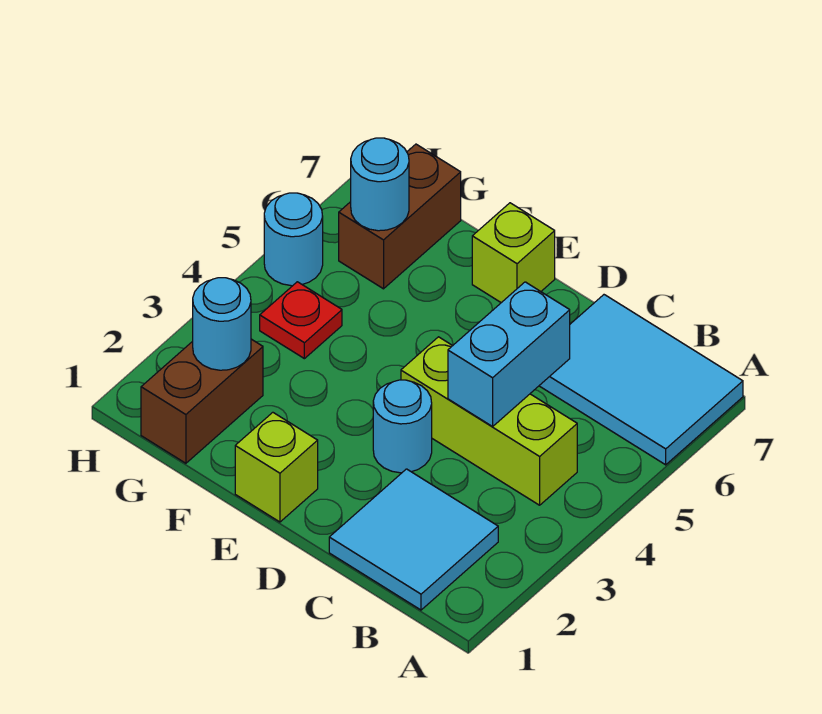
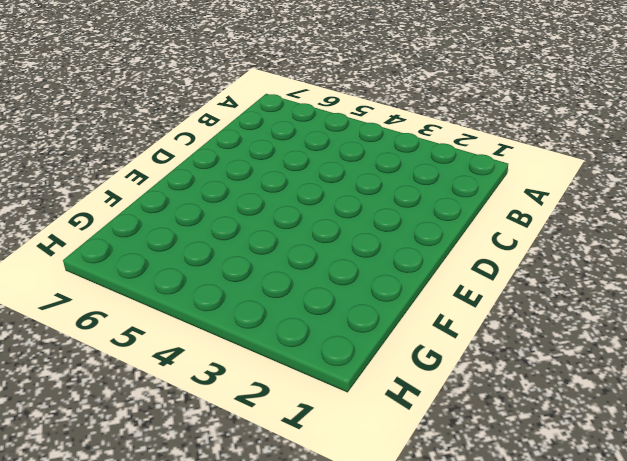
none -> cyan 2x3 tile [539,295,743,465]
none -> cyan 2x2 tile [329,469,498,610]
none -> lime 1x3 brick [401,337,577,505]

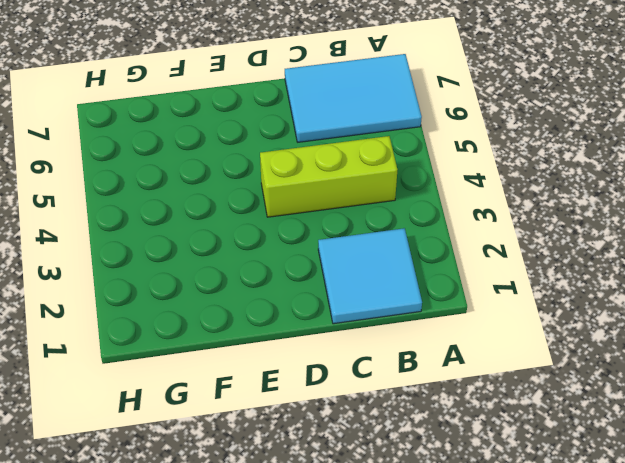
none -> cyan 1x1 round brick [373,380,432,473]
none -> lime 1x1 brick [235,412,318,522]
none -> lime 1x1 brick [472,203,555,303]

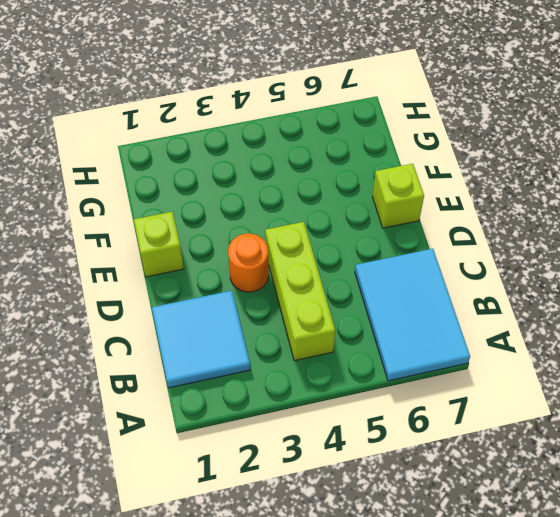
orange 1x1 round brick [228,234,269,292] -> cyan 1x1 round brick [373,380,432,473]
none -> brown 1x2 brick [141,339,263,463]
none -> red 1x1 plate [260,282,342,359]
none -> brown 1x2 brick [339,144,461,289]

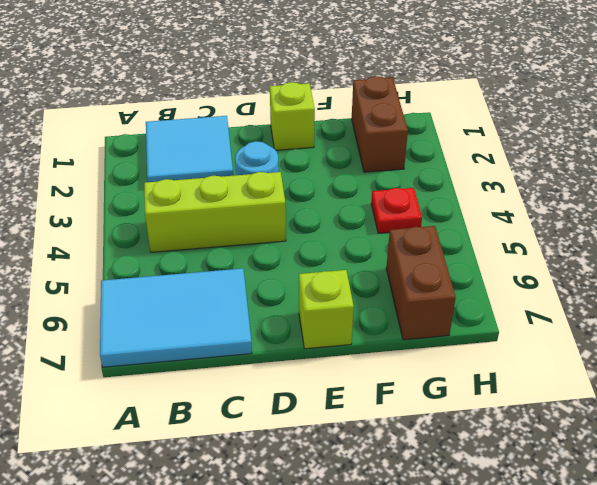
none -> cyan 1x1 round brick [264,193,323,286]
none -> cyan 1x2 brick [448,282,570,426]
none -> cyan 1x1 round brick [193,278,251,370]

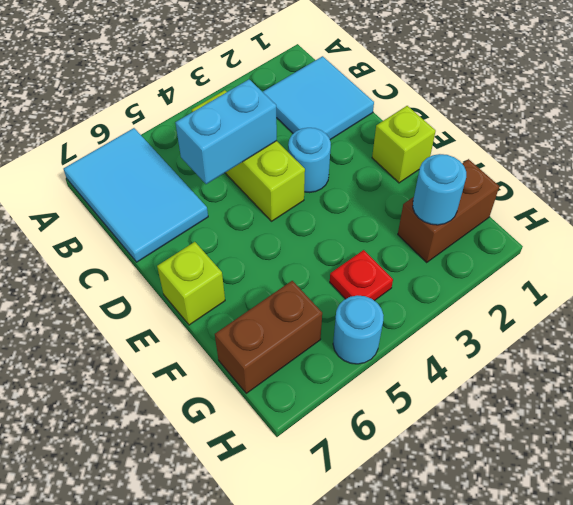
none -> cyan 1x1 round brick [351,138,409,231]

